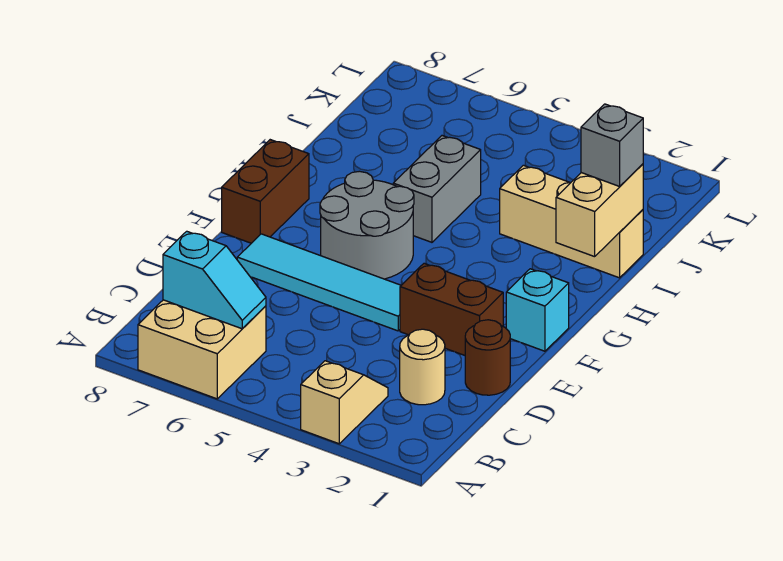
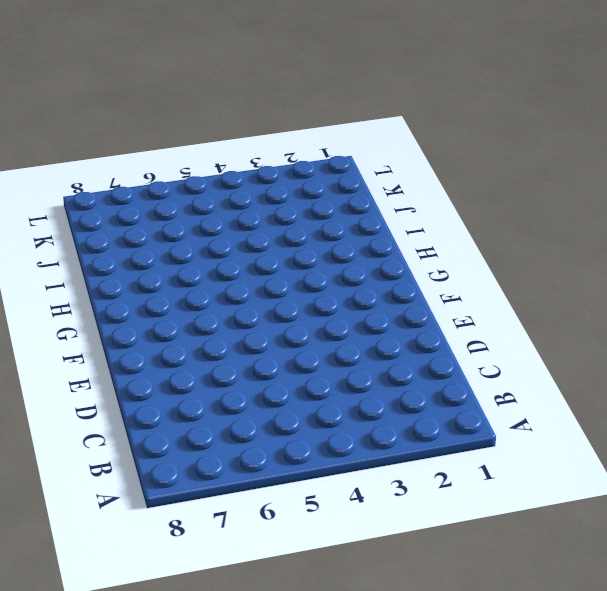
none -> tan 1x2 slope [301,361,388,444]
none -> tan 2x2 brick [138,300,266,399]
none -> tan 1x1 round brick [400,329,445,405]

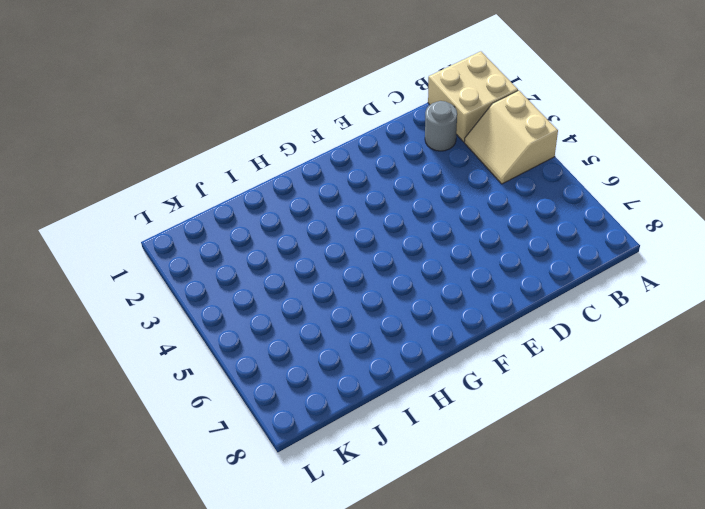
tan 2x2 brick [428,51,518,142] -> tan 2x2 brick moved to [138,300,266,399]
tan 2x2 slope [464,90,558,184] -> tan 1x2 slope [301,361,388,444]
grey 1x1 round brick [425,101,457,151] -> tan 1x1 round brick [400,329,445,405]
none -> brown 1x1 round brick [465,320,510,395]
none -> brown 1x2 brick [400,263,503,355]
none -> cyan 1x4 tile [237,234,401,331]

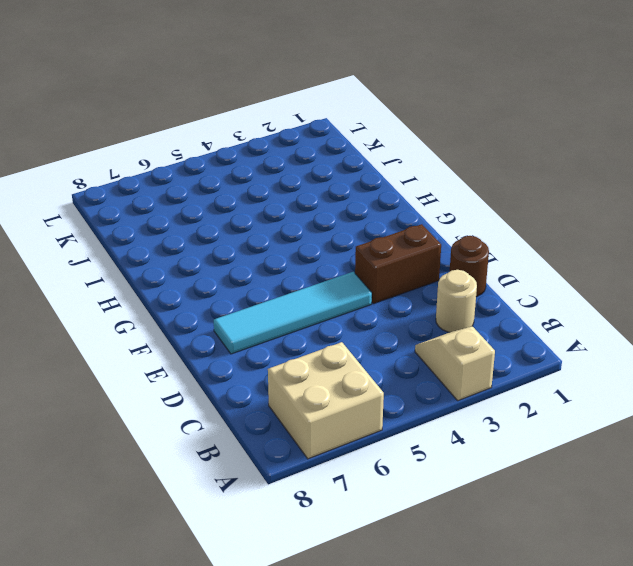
none -> cyan 1x1 brick [506,269,569,351]
none -> grey 2x2 round brick [320,171,414,279]
none -> brown 1x2 brick [222,140,309,243]

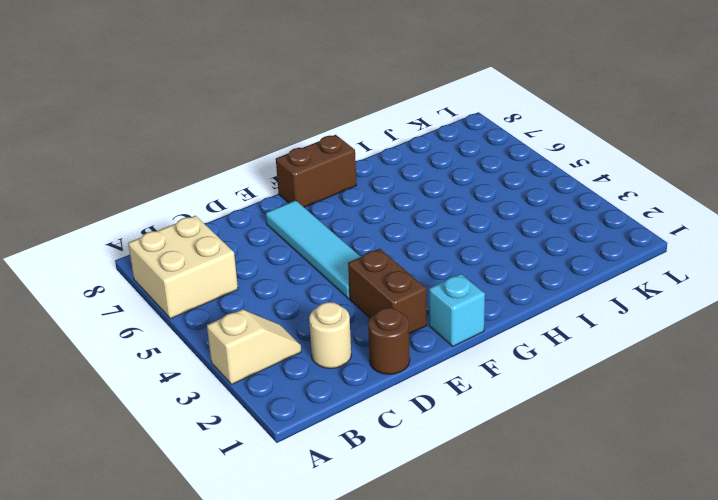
none -> grey 2x2 round brick [320,171,414,279]
none -> grey 1x2 brick [393,136,481,242]
none -> tan 1x3 brick [500,165,643,278]

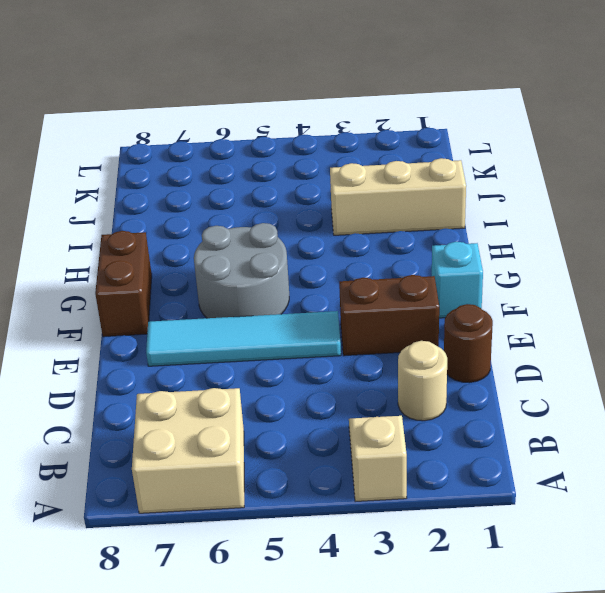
none -> grey 1x2 brick [393,136,481,242]
none -> cyan 1x2 slope [163,231,266,329]
none -> tan 1x2 brick [556,164,643,257]

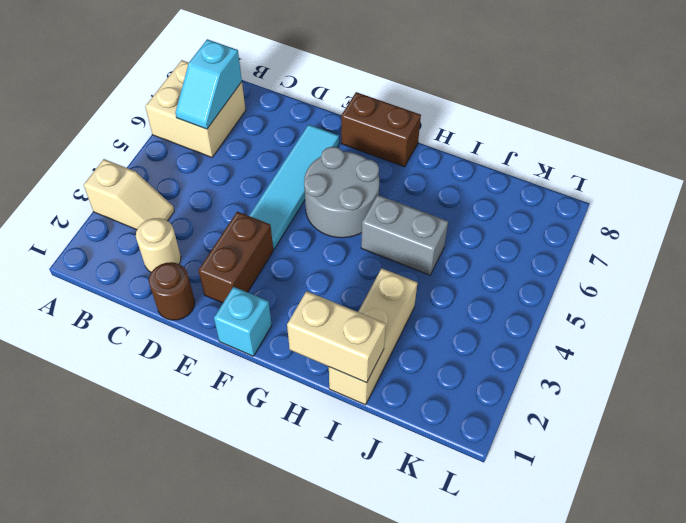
none -> grey 1x1 brick [581,104,643,186]

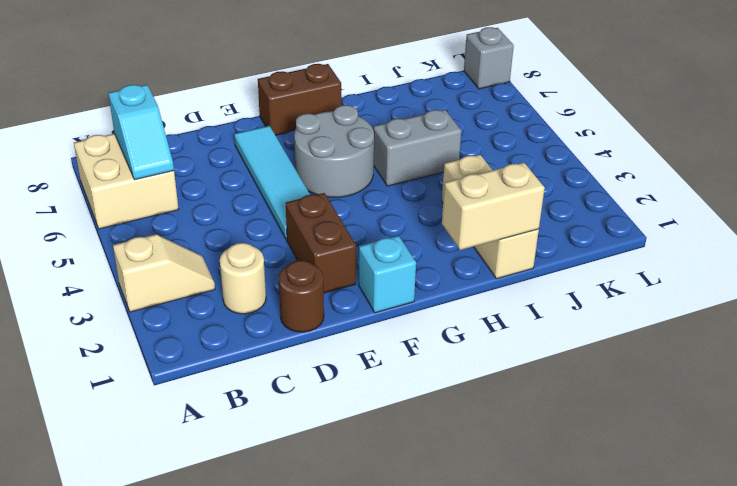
grey 1x1 brick [464,27,514,89] -> grey 1x1 brick moved to [581,104,643,186]

